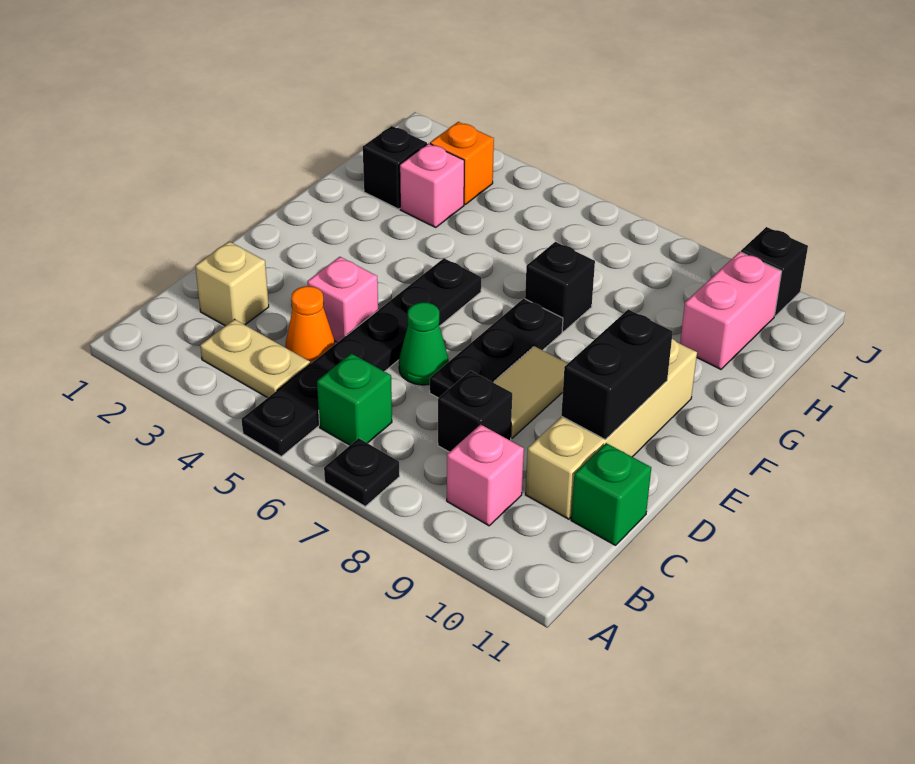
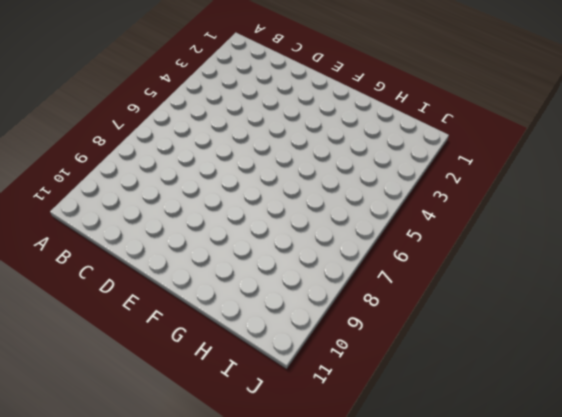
none -> black 1x6 plate [242,258,481,456]
none -> black 1x1 plate [324,438,400,506]
none -> tan 1x2 plate [200,319,310,398]

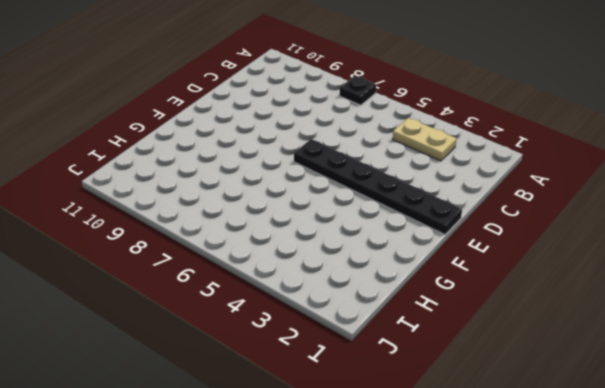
black 1x6 plate [294,139,462,234] -> black 1x6 plate turned to [242,258,481,456]
none -> green 1x1 brick [317,353,392,445]
none -> pink 1x1 brick [447,425,524,526]
none -> tan 1x1 brick [195,242,269,326]

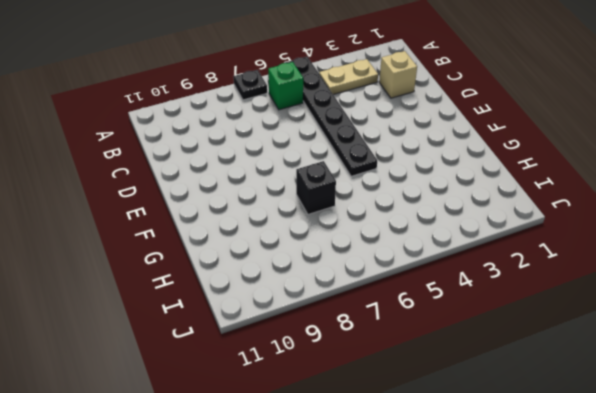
none -> pink 1x1 brick [447,425,524,526]
none -> orange 1x1 cone [286,286,335,364]
none -> black 1x1 brick [438,371,512,452]

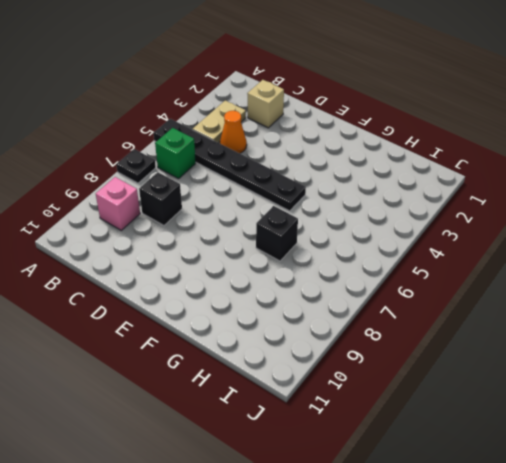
none -> tan 1x4 brick [526,339,697,519]
none -> green 1x1 brick [571,443,651,545]
none -> pink 1x1 brick [307,257,378,343]

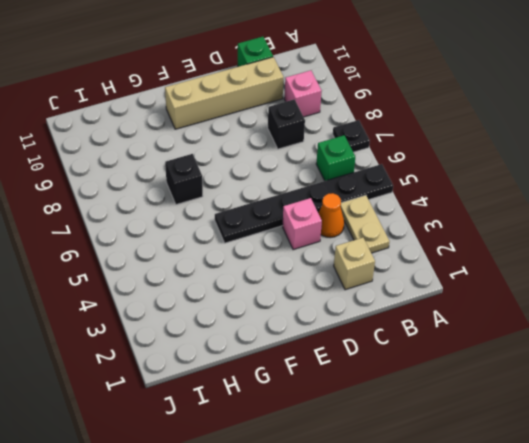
none -> green 1x1 cone [399,302,449,385]
none -> black 1x3 plate [430,298,563,398]
none -> tan 1x2 tile [493,346,568,438]

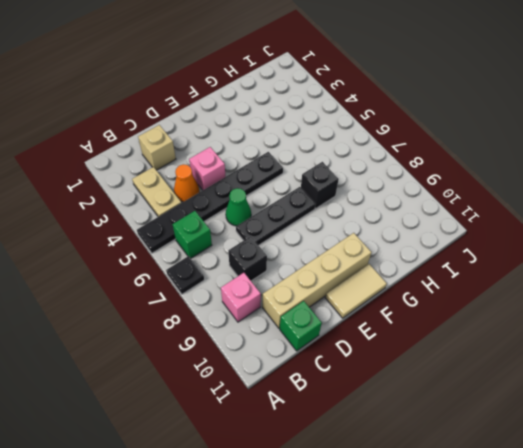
tan 1x2 tile [325,264,387,318] -> tan 1x2 tile moved to [493,346,568,438]
none -> black 1x1 brick [363,126,427,209]
none -> pink 1x1 brick [400,143,464,227]
none -> pink 1x2 brick [680,252,782,369]

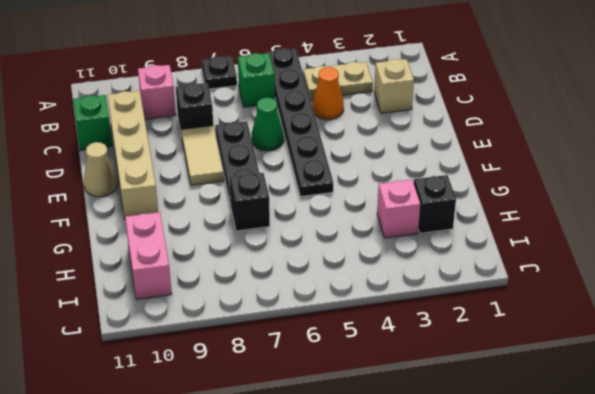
tan 1x1 cone [84,142,118,197] -> none
none -> pink 1x1 brick [307,257,378,343]
none -> orange 1x1 brick [430,122,494,204]
none -> black 1x1 brick [741,227,808,316]

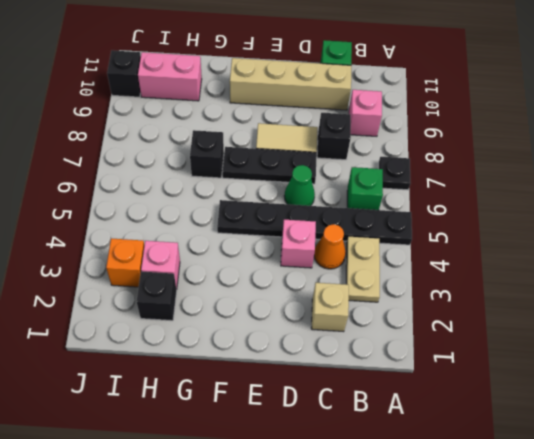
none -> black 1x2 brick [561,309,673,439]

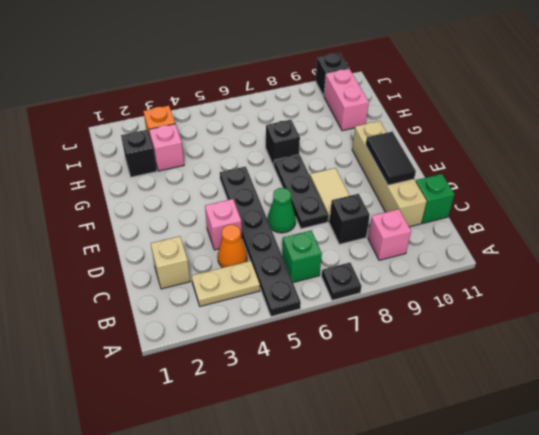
black 1x2 tile [366,132,416,185] -> black 1x2 brick [561,309,673,439]

